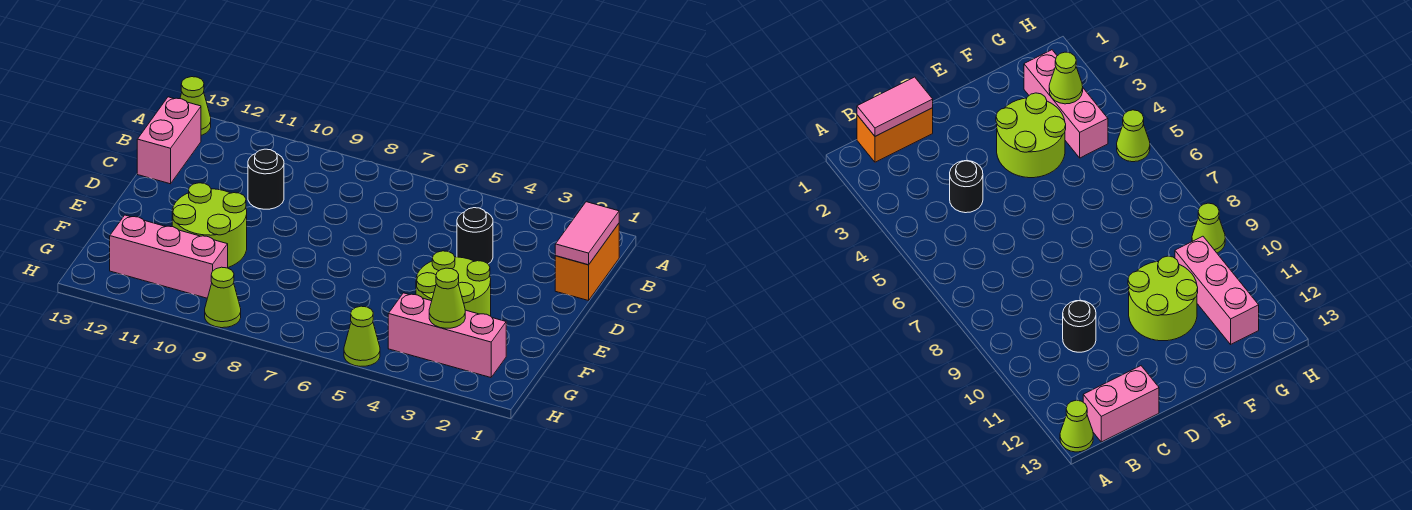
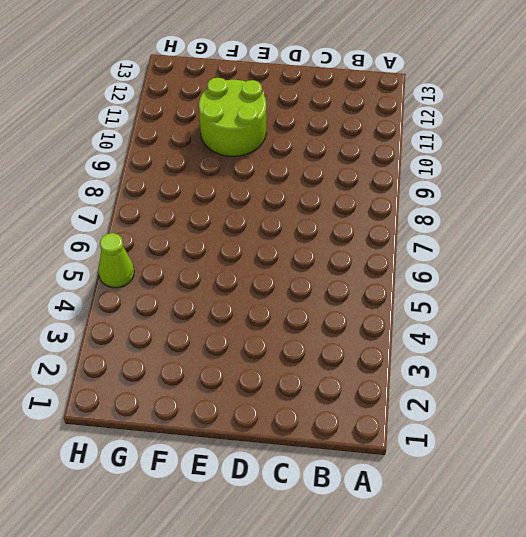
none -> lime 1x1 cone [180,77,211,135]
none -> orange 1x2 brick [555,224,619,301]
none -> pink 1x2 brick [137,97,201,184]

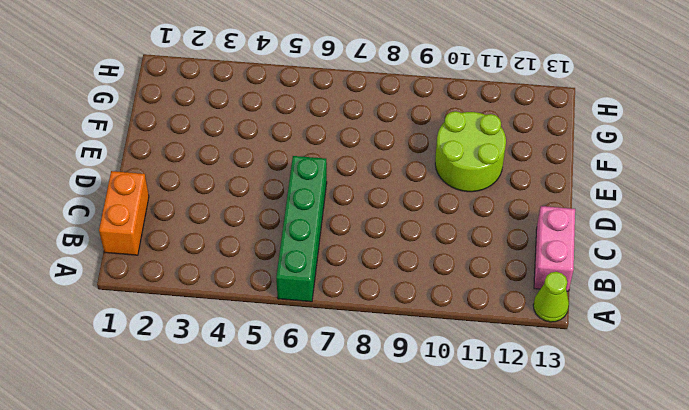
green 1x4 brick [276,156,327,302] -> none
none -> black 1x1 round brick [457,208,493,264]
none -> black 1x1 round brick [248,149,284,209]
none -> lime 2x2 round brick [416,251,491,316]

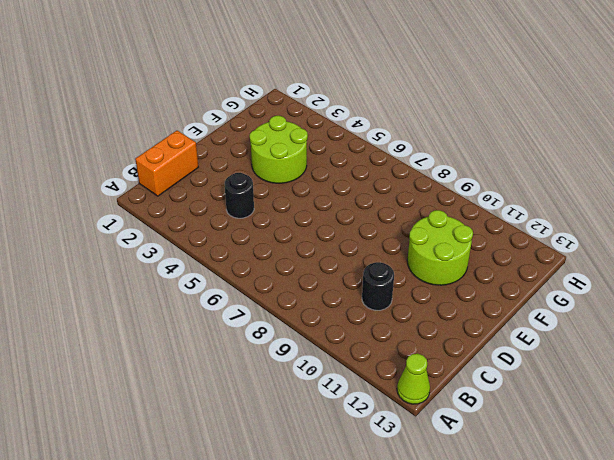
none -> pink 1x2 brick [137,97,201,184]
none -> pink 1x3 brick [388,293,506,377]
none -> pink 1x3 brick [110,215,228,298]

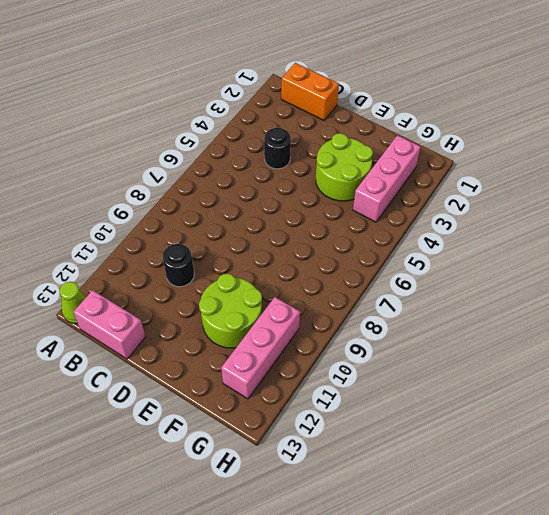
none -> lime 1x1 cone [344,306,380,366]
none -> lime 1x1 cone [205,267,241,328]
none -> pink 1x2 tile [555,202,619,265]

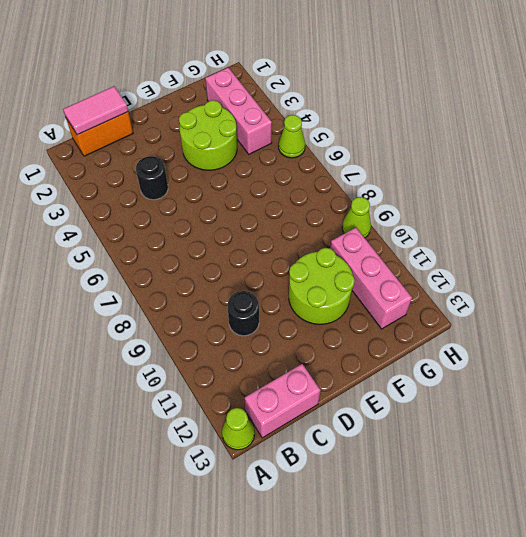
none -> lime 1x1 cone [429,268,465,328]

